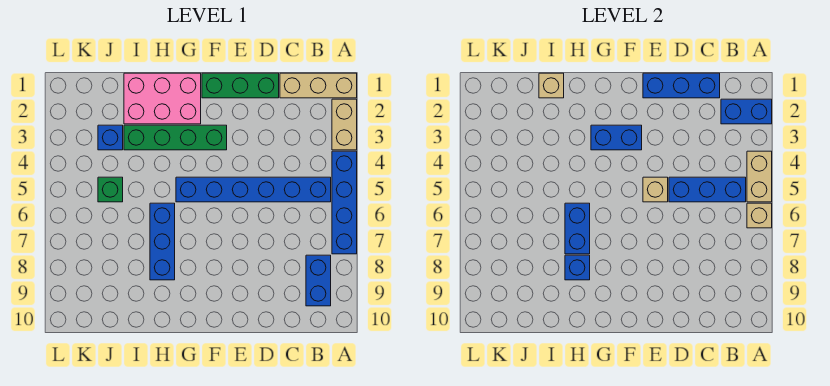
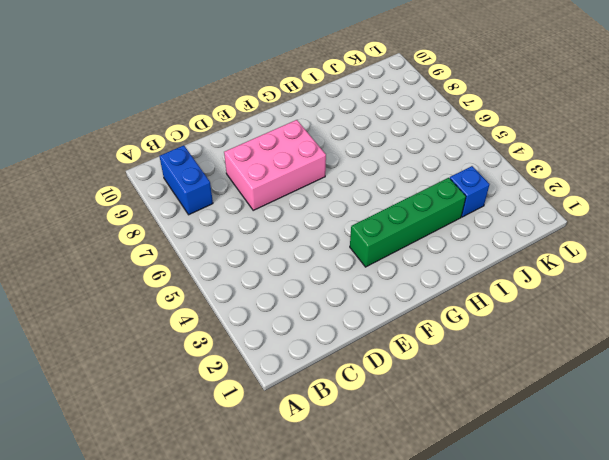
pink 2x3 brick [224,120,326,210] -> pink 2x3 brick moved to [124,73,201,124]
none -> tan 1x3 brick [280,73,357,98]
none -> tan 1x2 brick [332,99,357,150]
none -> blue 1x4 brick [332,151,357,254]

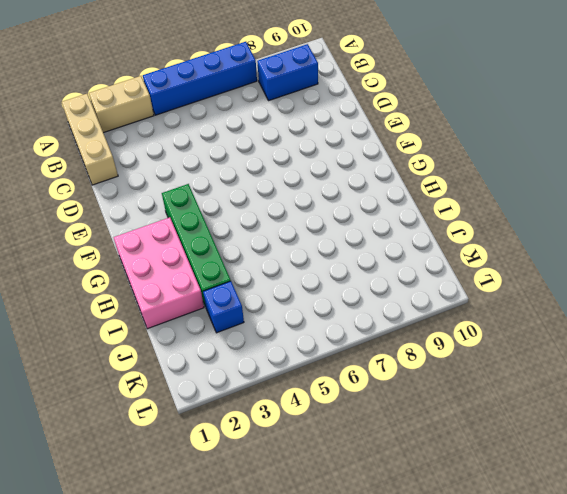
none -> blue 1x6 brick [176,177,331,202]
none -> green 1x3 brick [202,73,279,98]
none -> blue 1x3 brick [150,203,175,280]

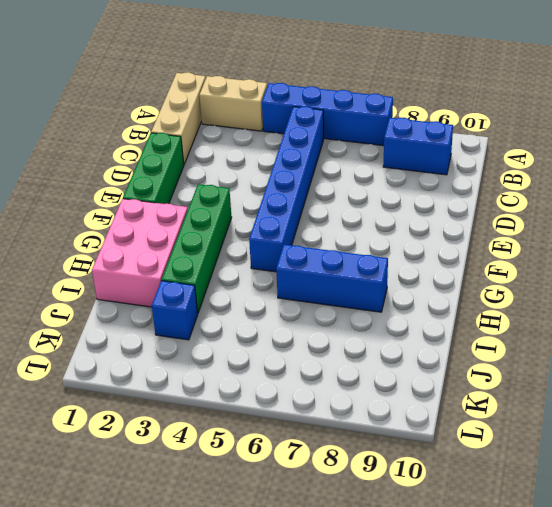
none -> green 1x1 brick [98,177,123,202]
none -> blue 1x2 brick [721,99,772,124]
none -> tan 1x2 brick [747,151,772,202]

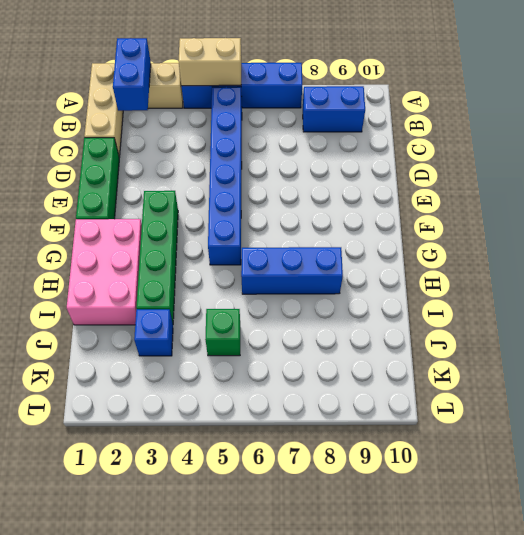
none -> tan 1x1 brick [747,203,772,228]
none -> blue 1x3 brick [669,177,746,202]
none -> blue 1x3 brick [643,73,720,98]

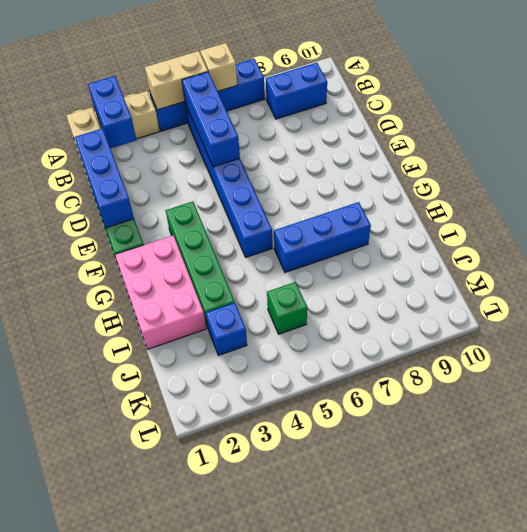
none -> tan 1x1 brick [643,177,668,202]
none -> blue 1x2 brick [591,125,642,150]
none -> blue 1x2 brick [565,203,590,254]

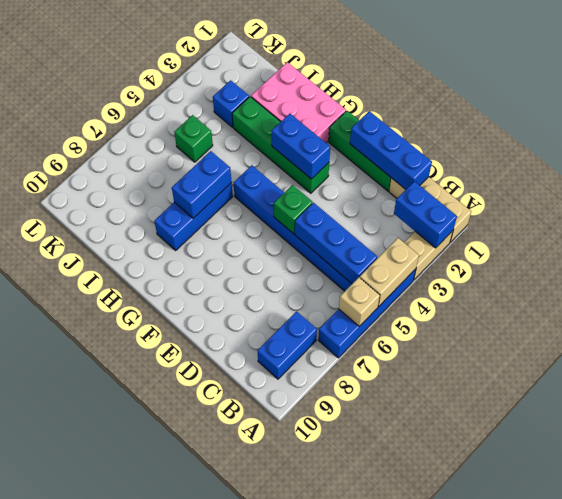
green 1x1 brick [274,185,313,234] -> tan 1x1 brick [643,177,668,202]
none -> blue 1x1 brick [565,255,590,280]
none -> tan 1x1 brick [539,73,564,98]

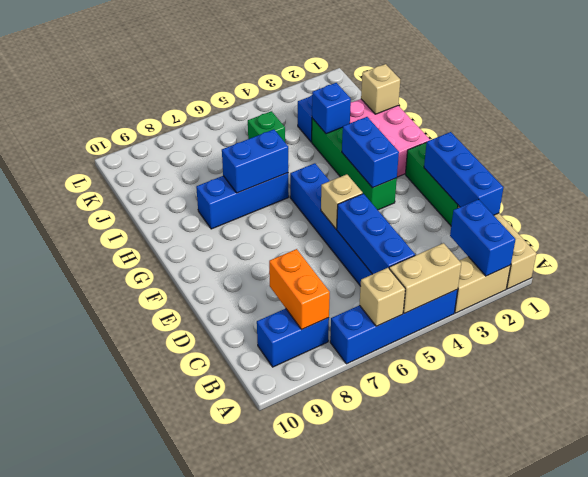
orange 1x2 brick [269,249,330,330] -> none
blue 1x1 brick [312,83,351,134] -> blue 1x1 brick moved to [565,255,590,280]

